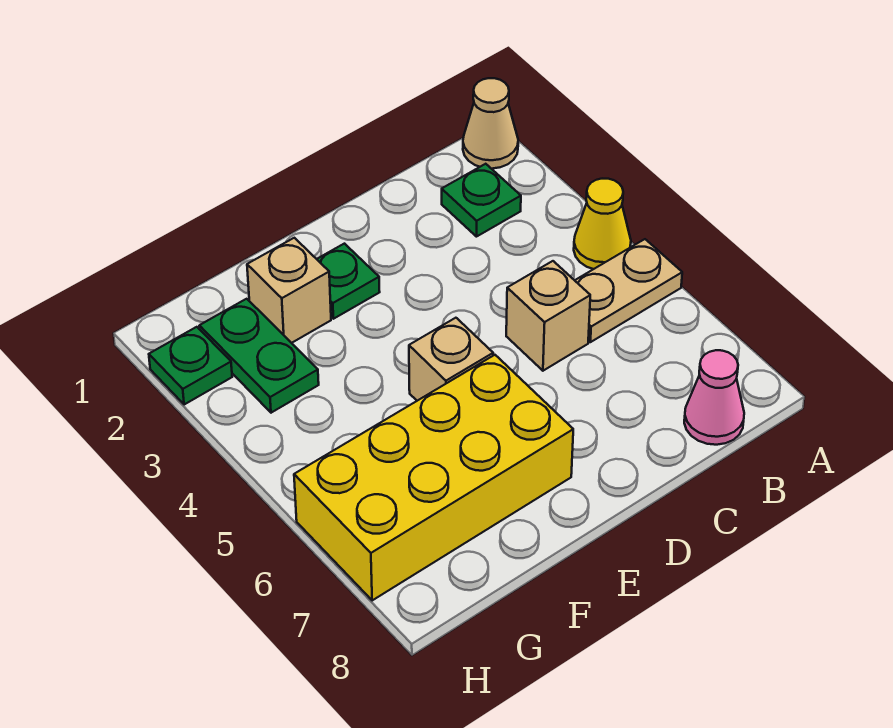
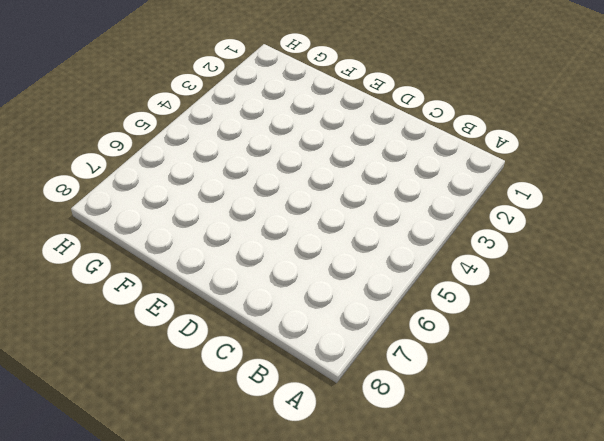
none -> tan 1x1 cone [463,78,518,169]
none -> yellow 1x1 cone [574,179,631,269]
none -> tan 1x2 plate [575,239,682,342]

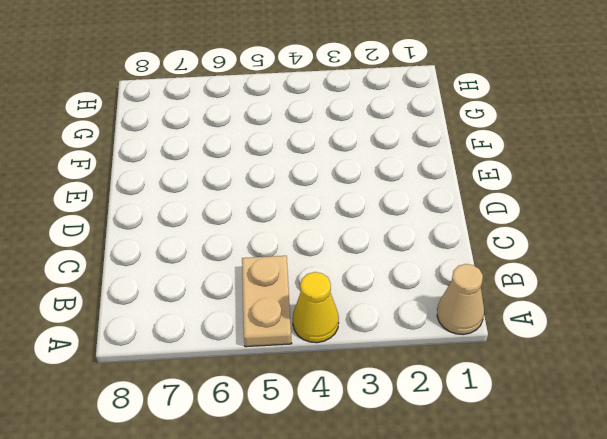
none -> green 1x1 plate [442,164,521,237]
none -> pink 1x1 cone [684,350,744,445]
none -> tan 1x1 brick [506,261,590,371]

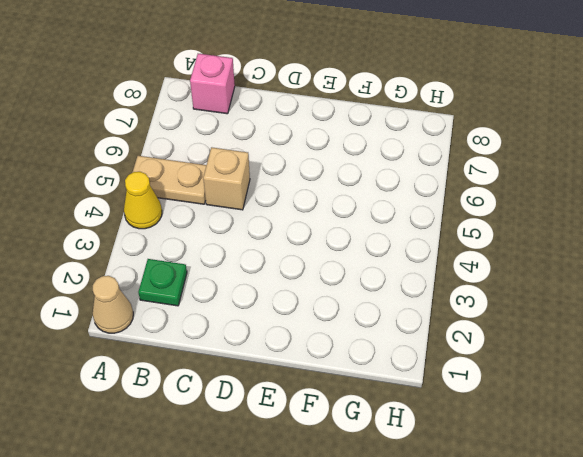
pink 1x1 brick [190,54,235,114] -> pink 1x1 cone [684,350,744,445]
none -> green 1x1 plate [317,244,380,319]
none -> tan 1x1 brick [409,318,493,401]
none -> yellow 2x4 brick [294,355,573,600]

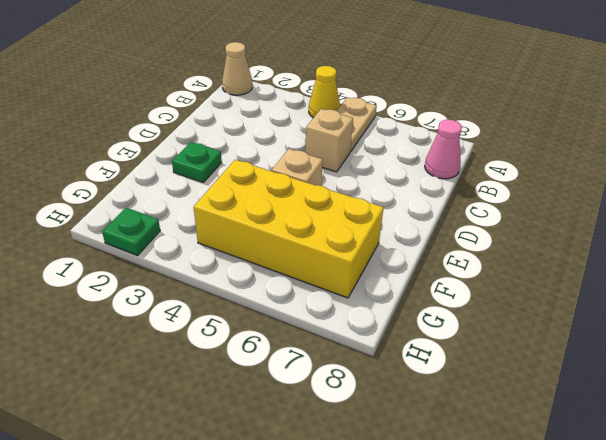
yellow 2x4 brick [194,160,384,298] -> yellow 2x4 brick turned to [294,355,573,600]
none -> green 1x1 plate [442,164,521,237]
none -> tan 1x1 brick [247,238,331,343]
none -> green 1x2 plate [199,299,319,413]

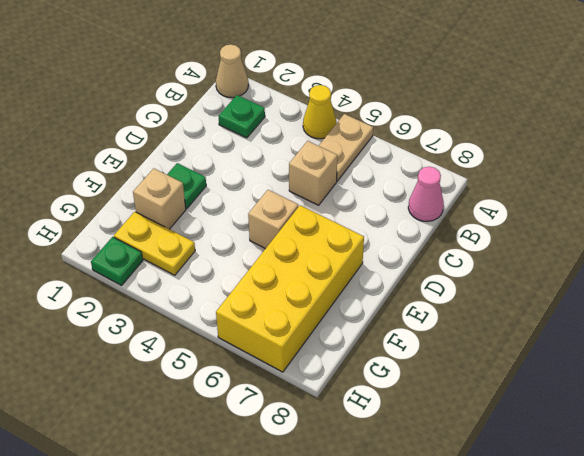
yellow 1x2 plate [114,212,195,275] -> green 1x2 plate [199,299,319,413]

